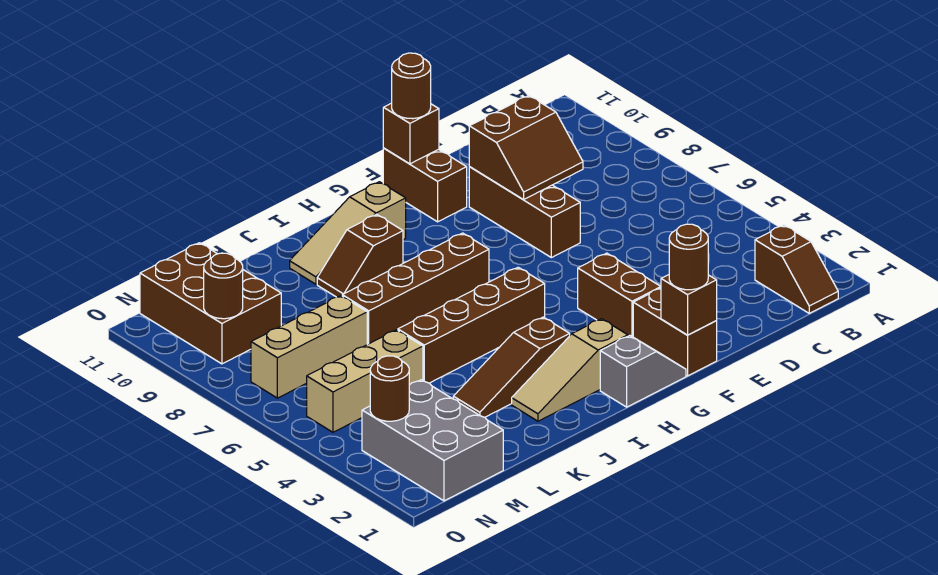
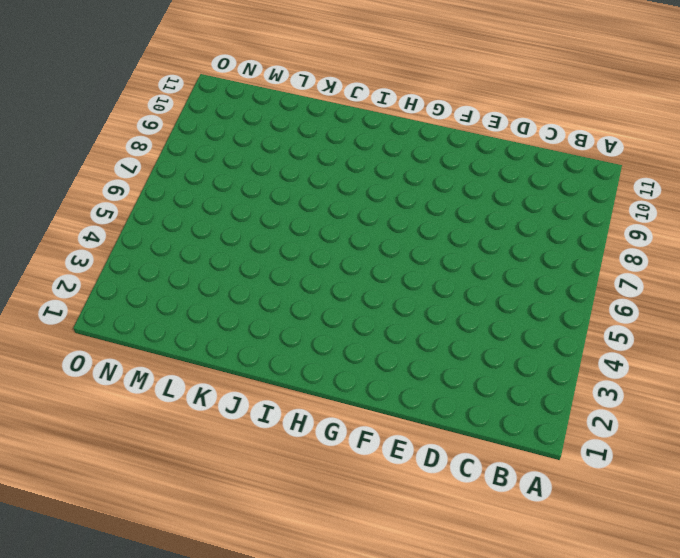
none -> brown 1x2 slope [755,225,838,313]
none -> brown 1x3 brick [469,167,580,258]
none -> brown 1x2 brick [633,288,717,376]

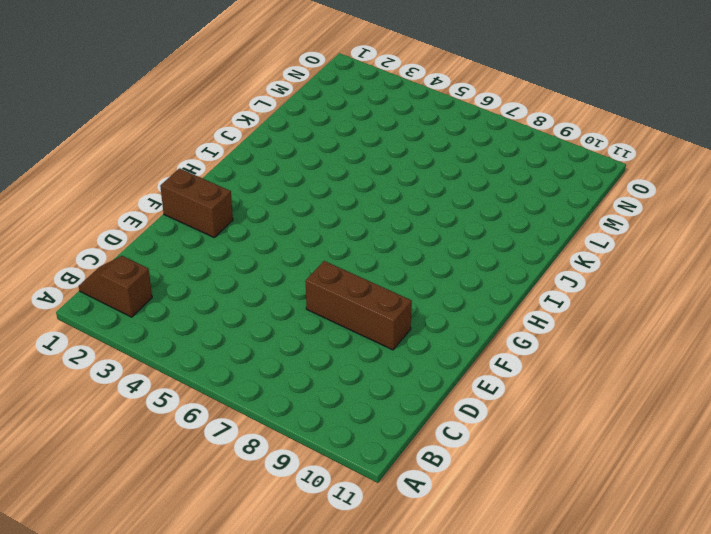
none -> brown 1x2 brick [578,253,661,337]
none -> brown 1x2 brick [383,148,467,222]
none -> grey 1x2 slope [600,336,686,407]

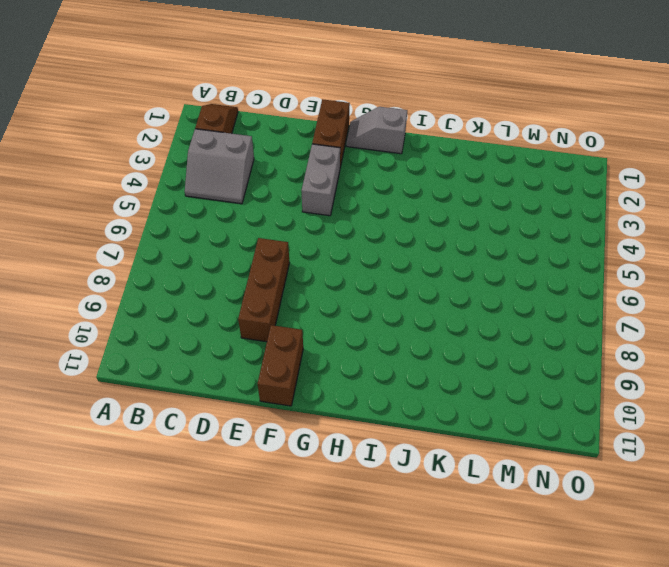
grey 2x2 slope [185,129,254,204] -> none
grey 1x2 brick [301,144,340,216] -> brown 1x2 brick [578,253,661,337]
none -> tan 1x3 slope [512,319,628,421]
none -> brown 1x4 brick [398,267,545,383]
none -> brown 1x4 brick [342,233,489,344]

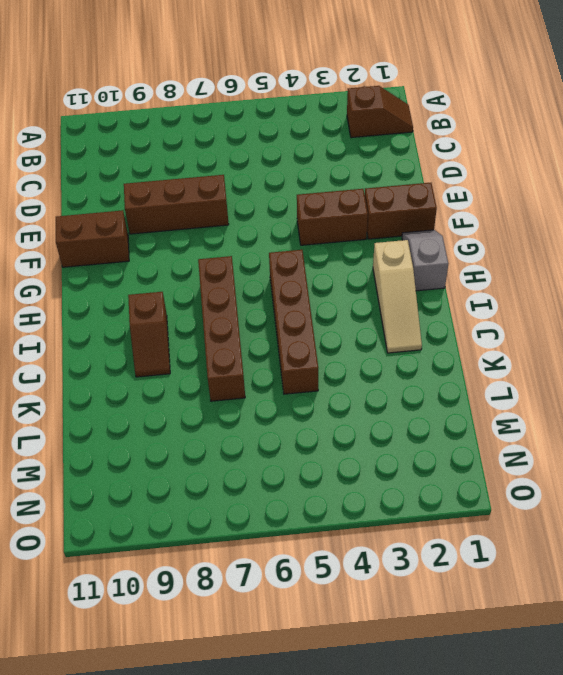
none -> tan 1x3 slope [290,182,406,284]
none -> brown 1x3 slope [453,317,570,417]
none -> tan 1x3 brick [307,330,423,432]

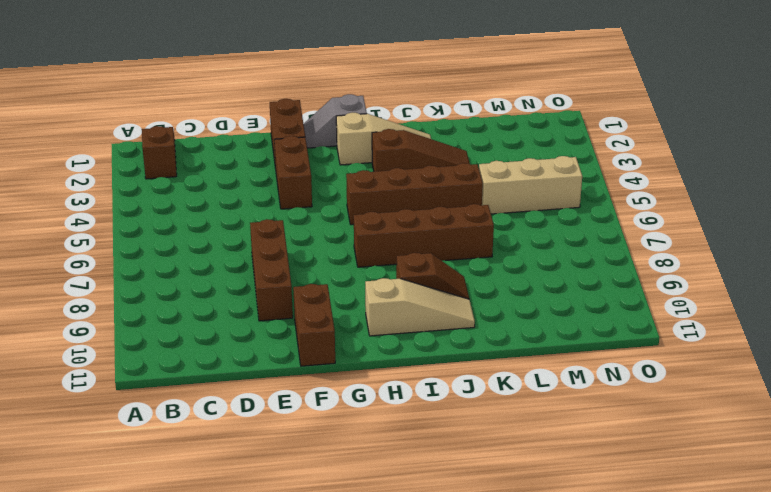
none -> tan 1x3 brick [251,296,367,398]
none -> grey 2x3 brick [362,380,503,501]
none -> brown 2x3 brick [140,243,281,364]

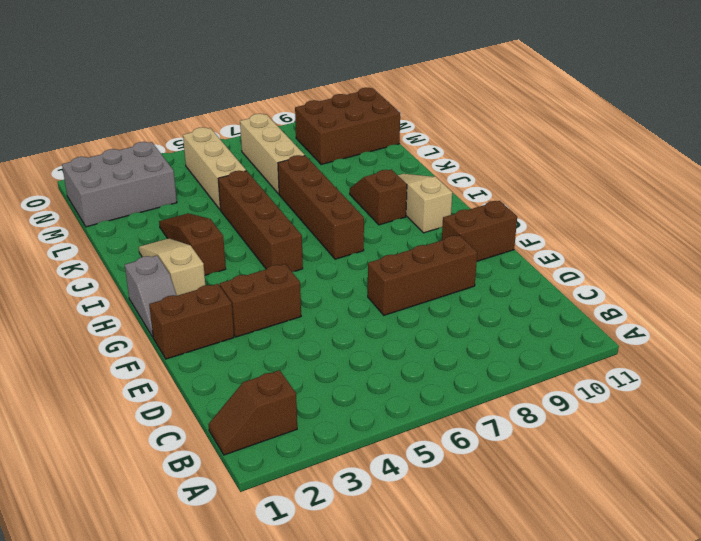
none -> brown 2x2 slope [469,96,583,199]
none -> brown 1x1 brick [661,275,717,335]
none -> brown 1x1 brick [383,103,439,164]

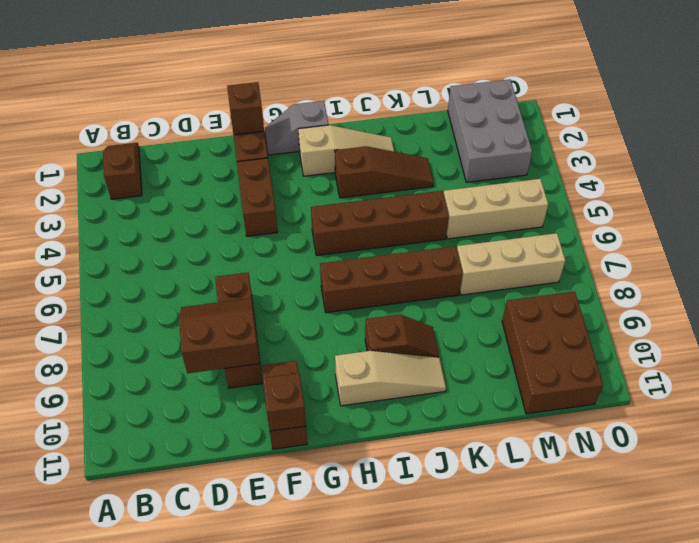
none -> brown 1x1 round brick [370,356,409,421]
none -> brown 1x1 round brick [204,253,243,319]
none -> brown 1x1 round brick [669,224,708,290]

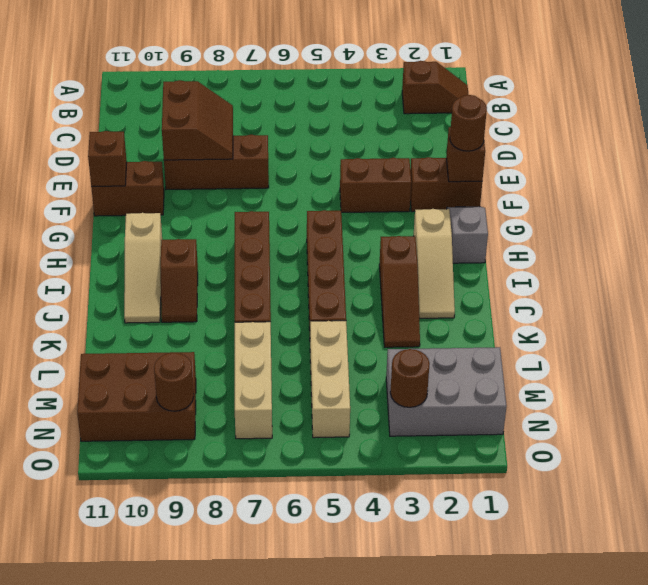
none -> brown 1x1 round brick [392,53,431,119]

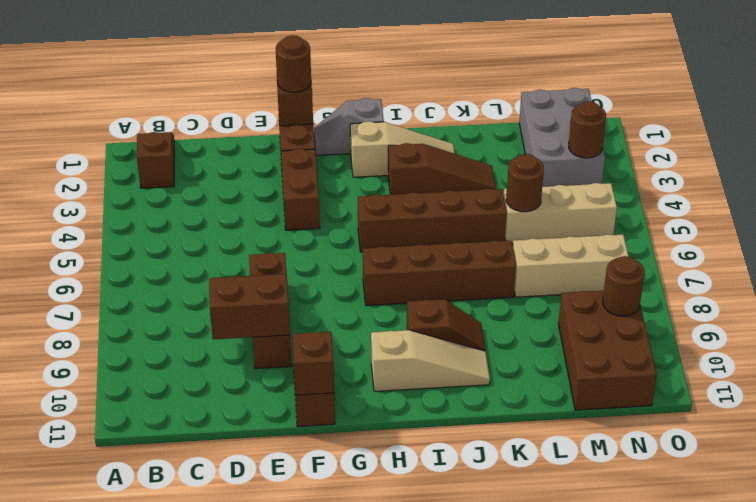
brown 1x1 round brick [506,154,544,212] -> brown 1x1 round brick moved to [392,53,431,119]

